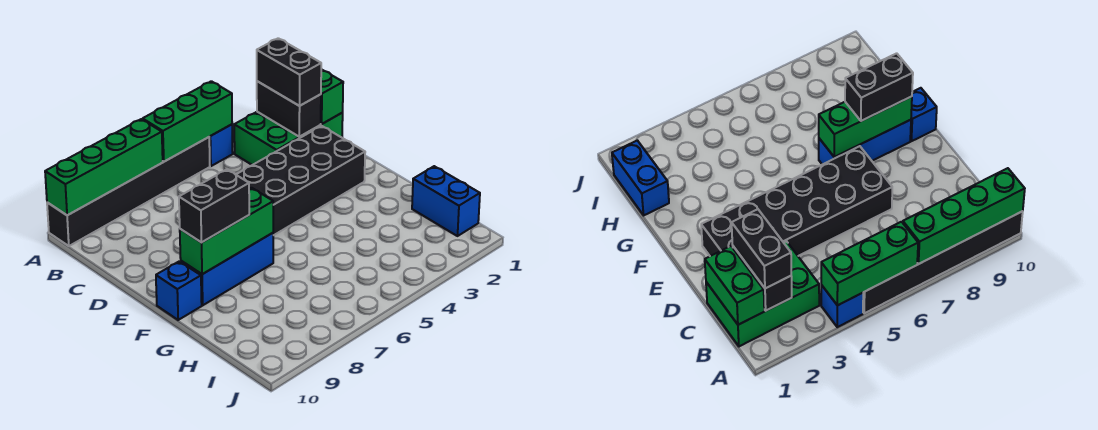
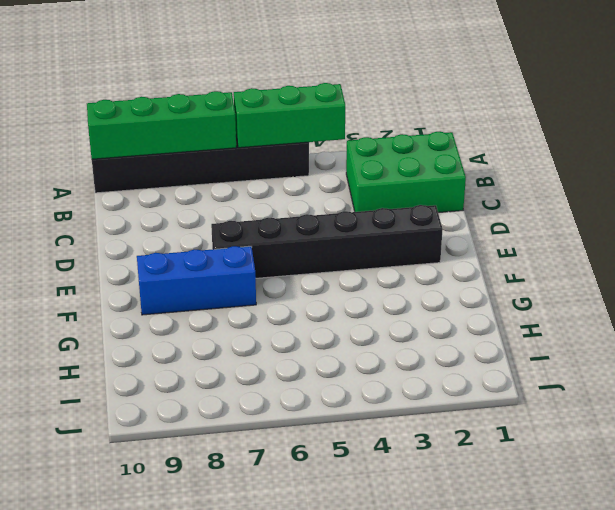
black 1x6 brick [211,205,443,278] -> black 2x6 brick [236,126,365,235]
none -> blue 1x1 brick [209,124,233,166]
none -> blue 1x1 brick [156,261,202,320]
none -> blue 1x2 brick [412,166,480,236]

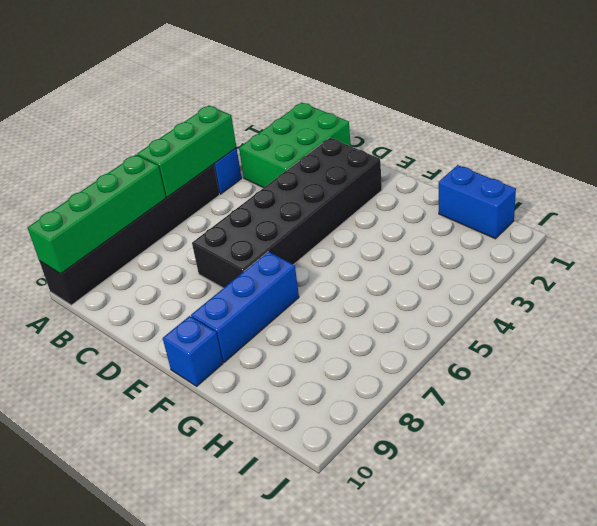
none -> green 1x2 brick [321,69,343,124]
none -> black 1x2 brick [257,81,321,137]
none -> green 1x3 brick [180,188,273,274]

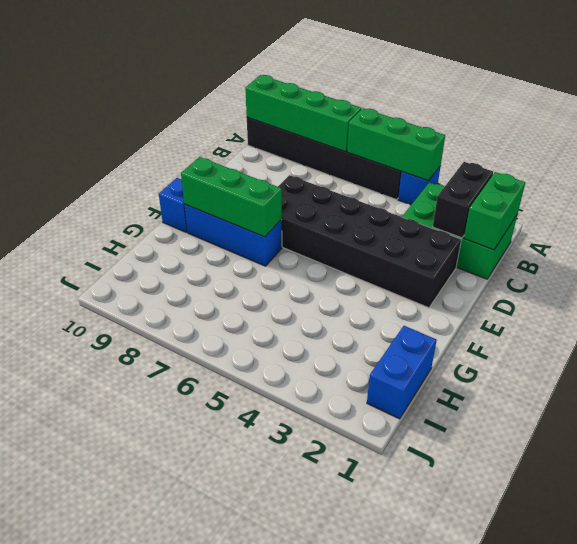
none -> black 1x2 brick [257,38,321,106]
none -> black 1x2 brick [179,169,249,243]

